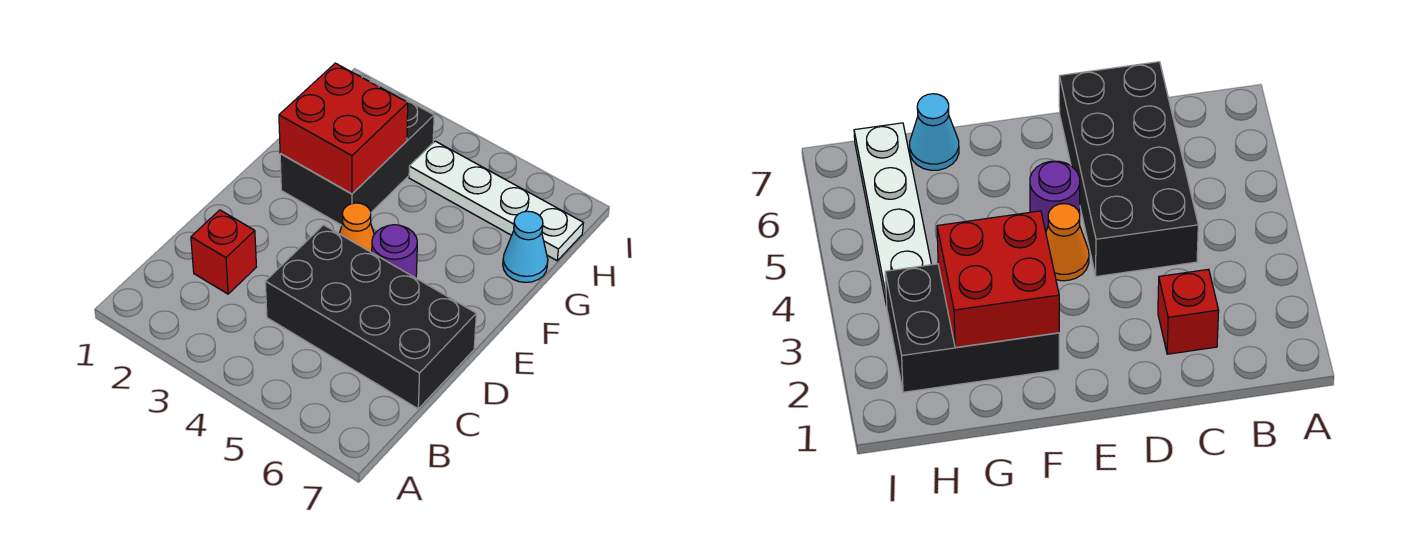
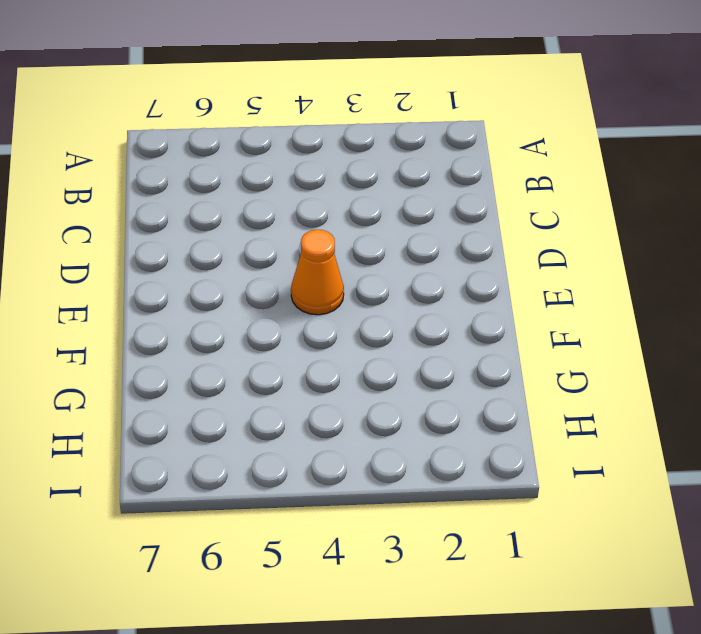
none -> red 1x1 brick [191,210,256,294]
none -> black 2x4 brick [265,225,476,409]

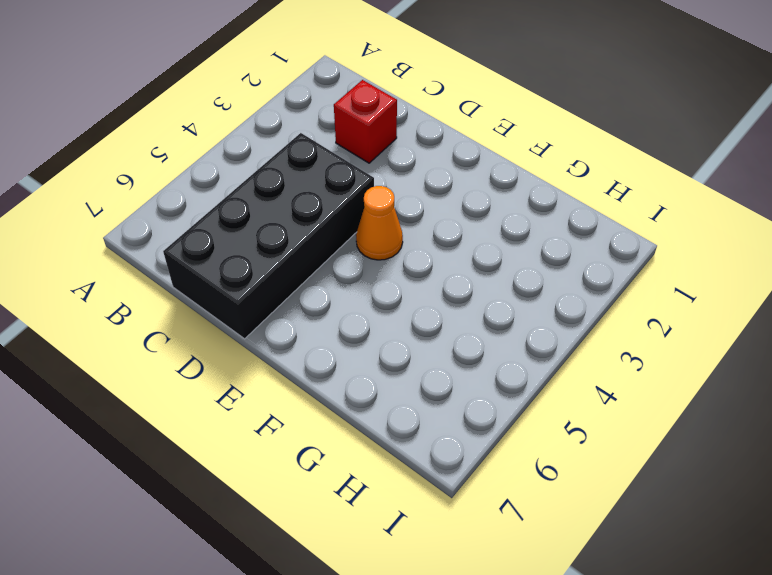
none -> purple 1x1 round brick [372,225,417,278]
none -> black 2x3 brick [280,76,434,225]

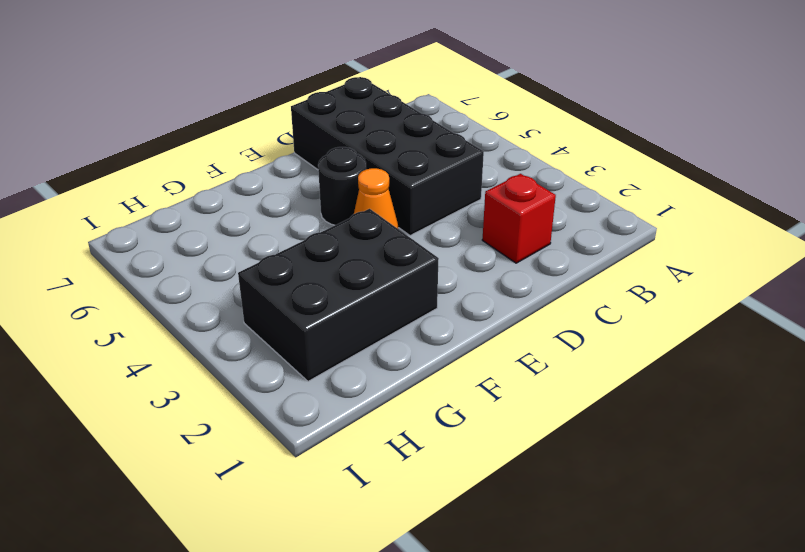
black 1x1 round brick [318,147,366,225] -> purple 1x1 round brick [372,225,417,278]
none -> cyan 1x1 cone [503,211,548,282]
none -> white 1x4 plate [409,141,583,261]

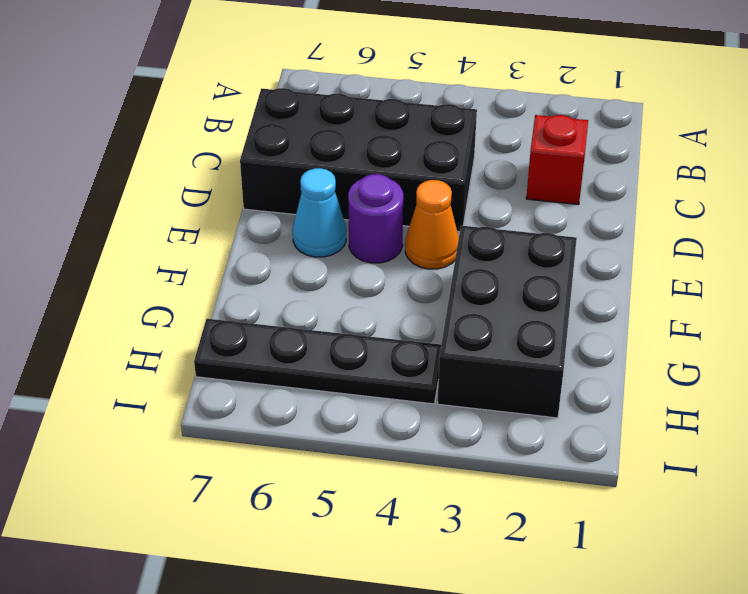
cyan 1x1 cone [293,168,346,257] -> cyan 1x1 cone moved to [503,211,548,282]
black 1x4 plate [194,319,441,404] -> white 1x4 plate [409,141,583,261]
none -> red 2x2 brick [279,63,408,194]

